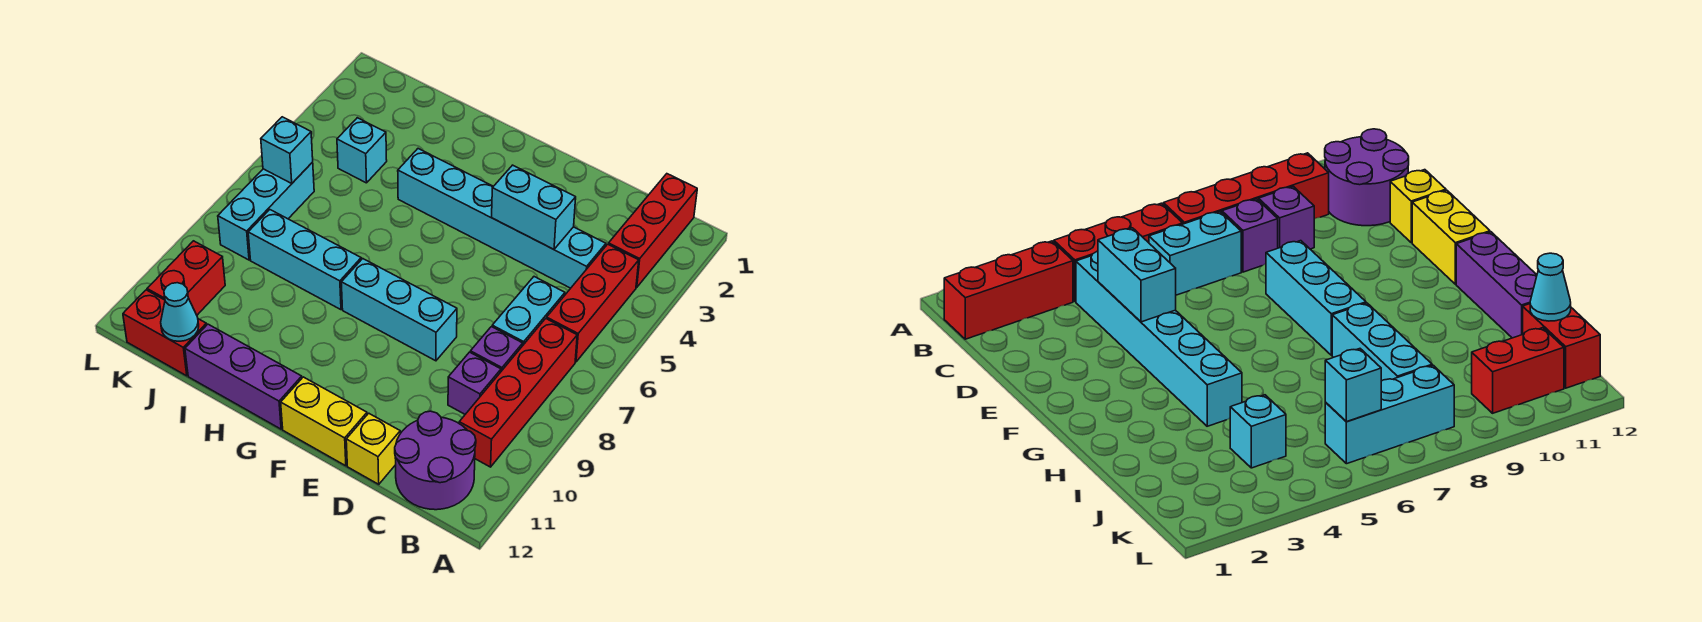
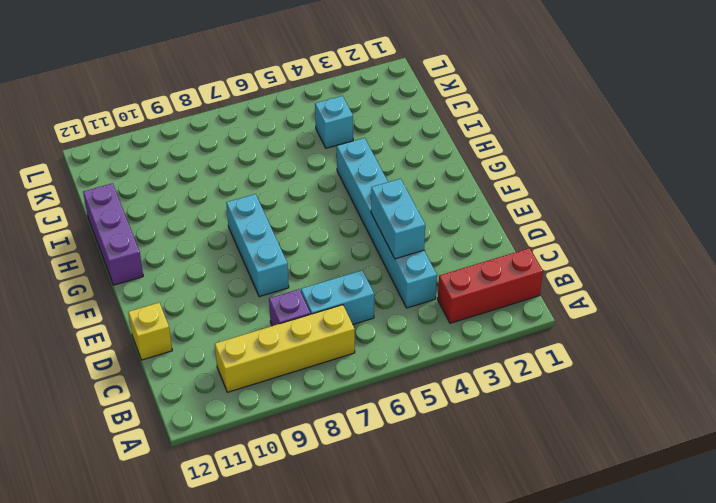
yellow 1x4 brick [215,305,355,392] -> red 1x4 brick [459,319,577,467]
none -> red 1x3 brick [547,244,639,362]
none -> purple 2x2 round brick [395,411,476,510]
none -> purple 1x1 brick [448,352,501,414]

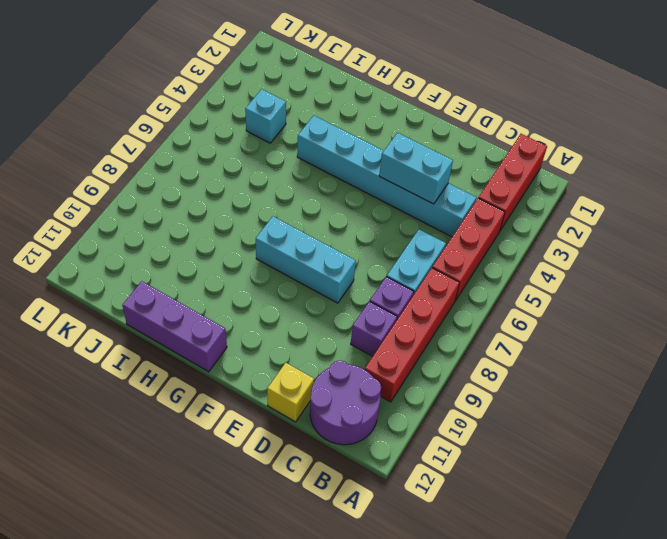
none -> yellow 1x2 brick [281,377,367,466]
none -> cyan 1x3 brick [248,210,361,310]
none -> red 1x2 brick [123,290,206,376]

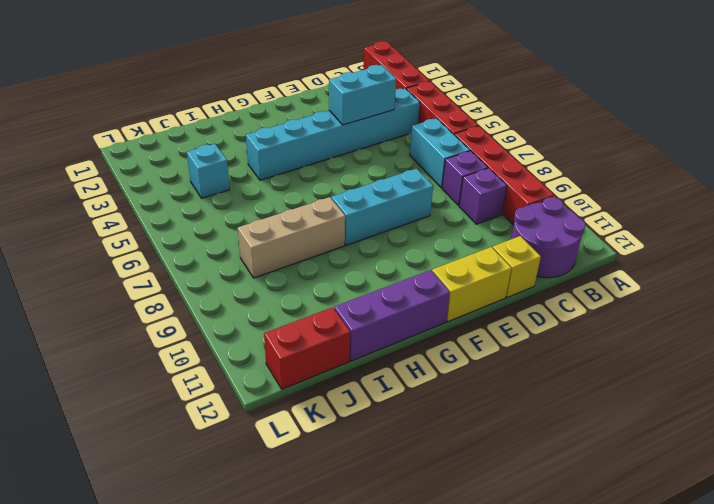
tan 1x3 brick [238,197,345,278] -> cyan 1x3 brick [248,210,361,310]
none -> cyan 1x3 brick [218,162,314,260]
none -> red 1x2 brick [147,241,225,315]
none -> cyan 1x1 cone [161,283,199,341]

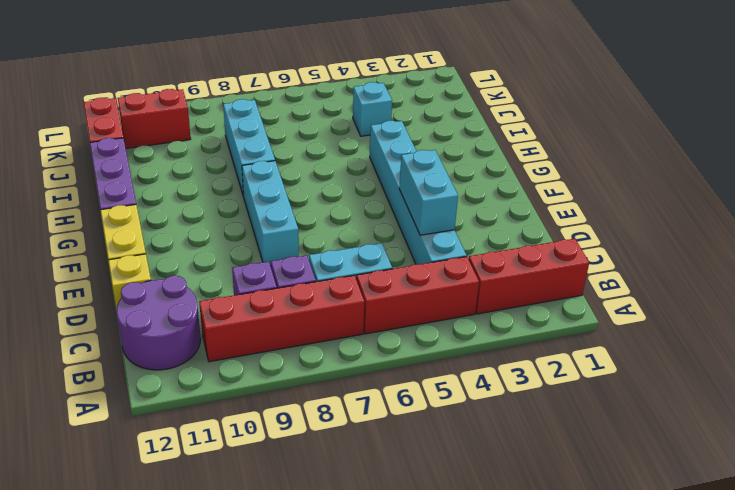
none -> cyan 1x3 brick [218,162,314,260]
none -> cyan 1x1 cone [161,283,199,341]
none -> cyan 1x1 brick [261,117,313,183]

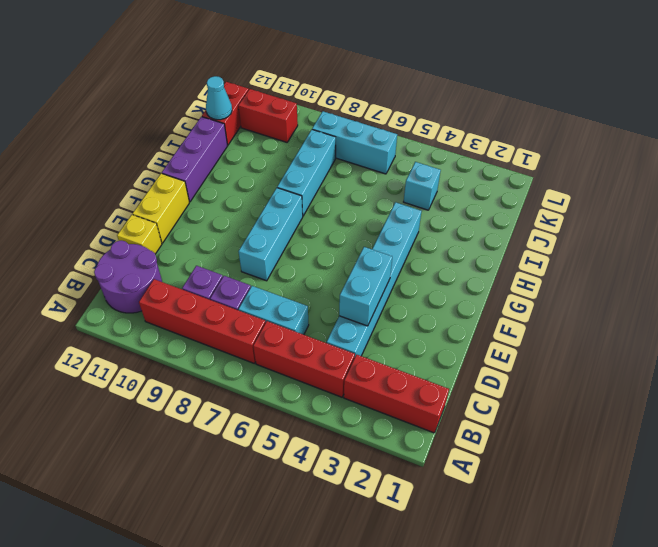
none -> cyan 1x1 brick [261,117,313,183]

